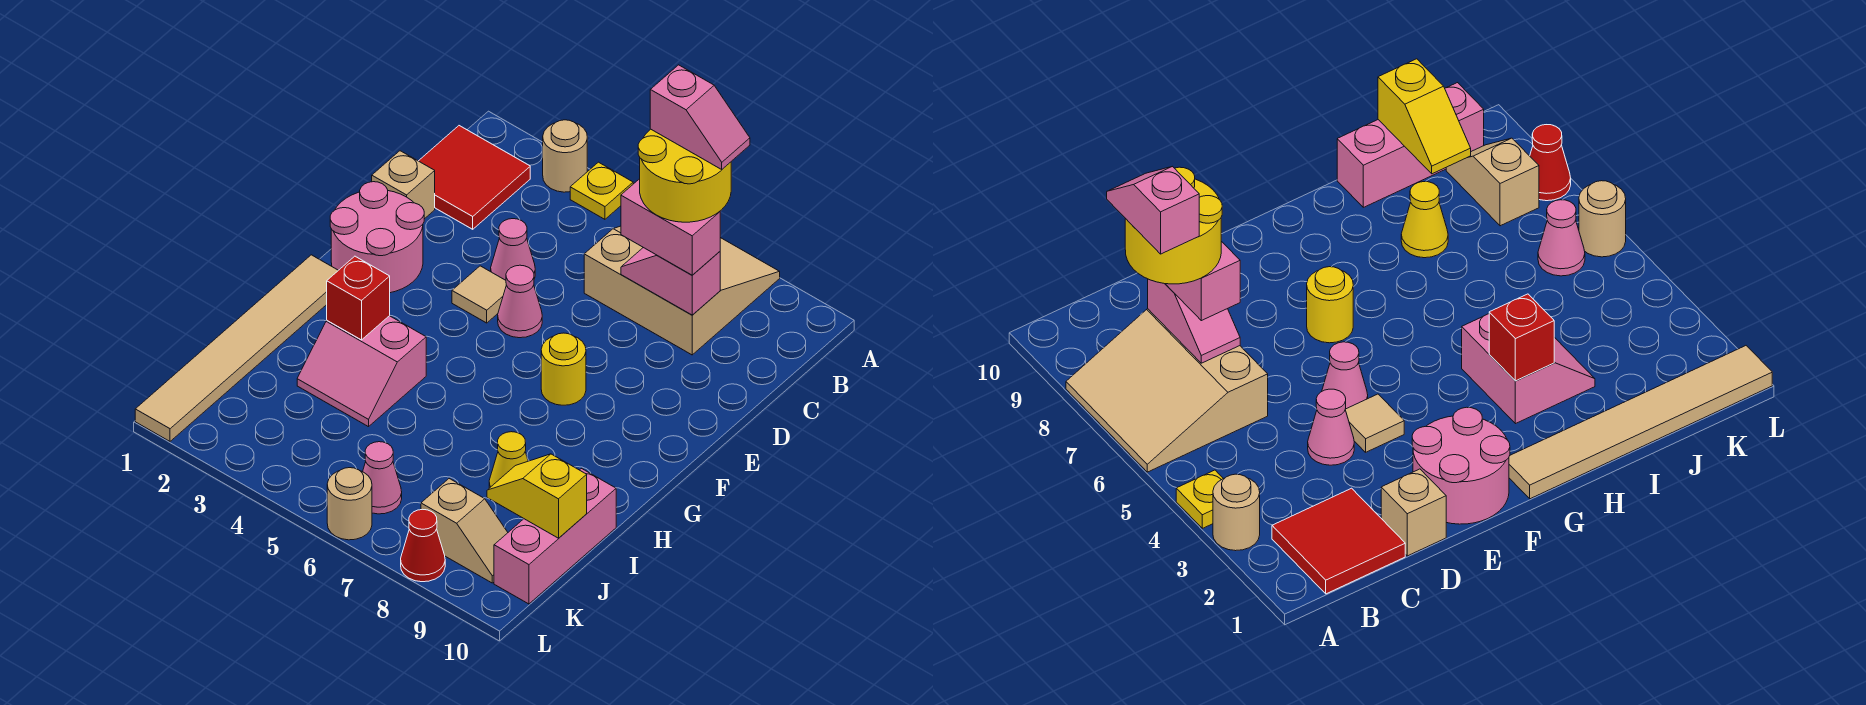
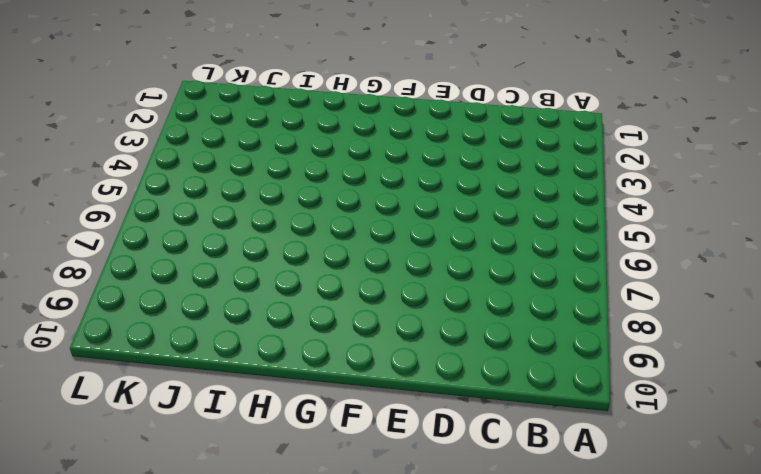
none -> tan 1x1 round brick [543,120,587,192]
none -> yellow 1x1 plate [570,162,633,219]
none -> tan 3x3 slope [584,226,780,355]

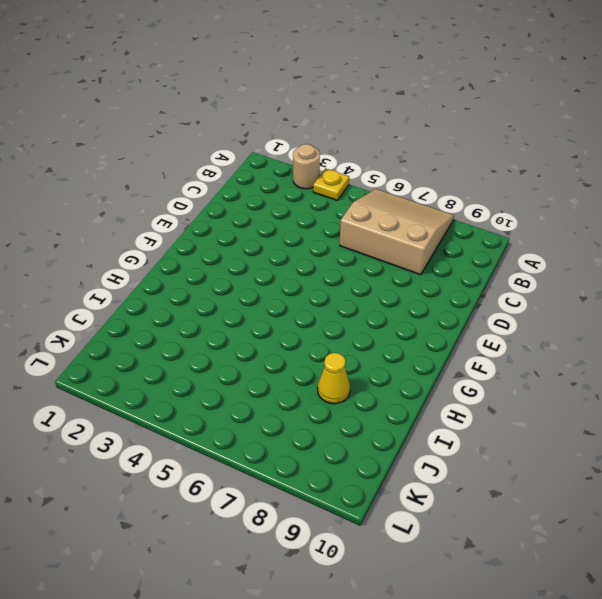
none -> red 2x2 tile [419,126,530,229]
none -> tan 1x1 brick [372,151,435,219]
none -> pink 1x1 cone [491,219,535,280]

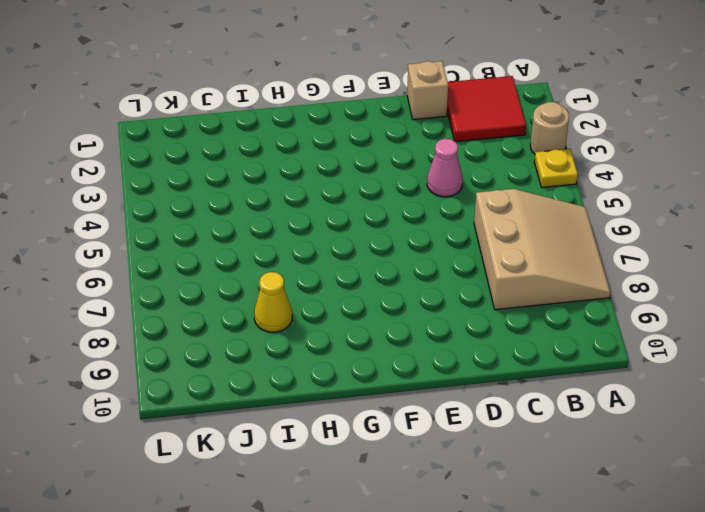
none -> pink 2x2 round brick [330,182,424,293]
none -> tan 1x1 tile [452,266,506,323]
none -> pink 1x1 cone [498,265,542,338]

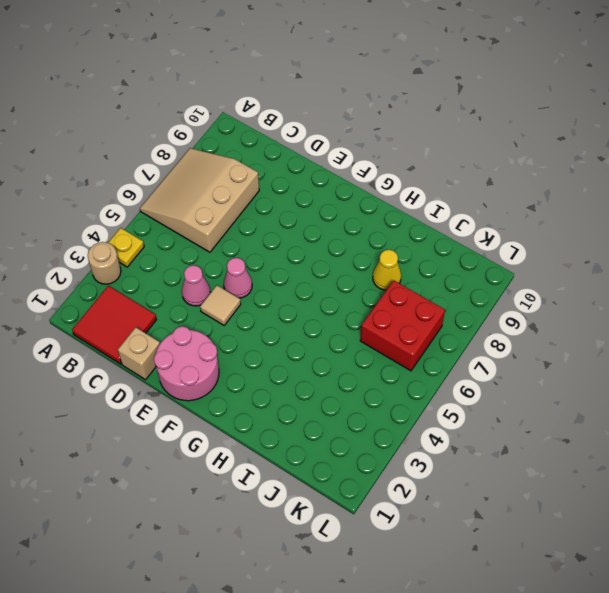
red 2x2 brick [360,281,445,371] -> pink 1x1 cone [363,442,402,514]
none -> yellow 1x1 round brick [541,333,586,405]
none -> tan 1x6 tile [135,255,338,441]
none -> pink 2x2 slope [297,316,426,427]

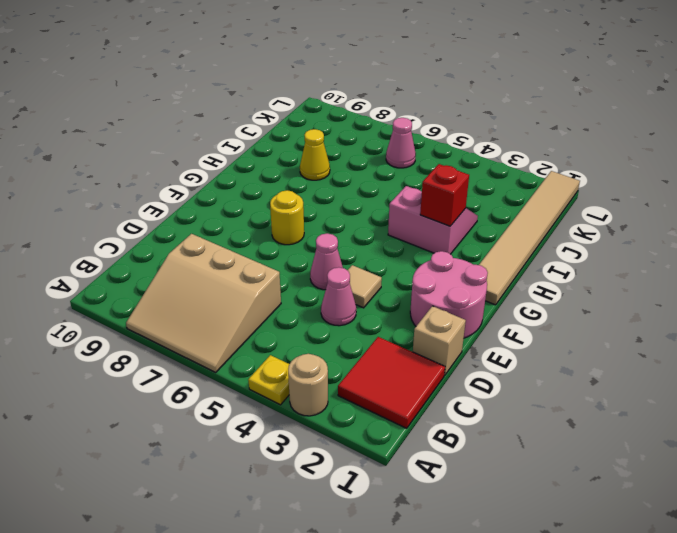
none -> pink 1x3 brick [494,469,616,604]
none -> tan 1x2 slope [421,479,508,583]
none -> tan 1x1 round brick [327,468,372,540]

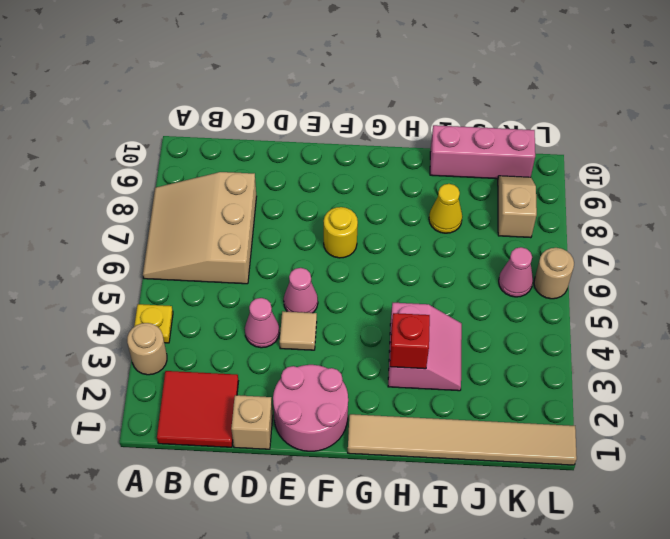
none -> red 1x1 cone [401,509,445,582]
none -> pink 1x2 slope [621,248,720,315]
none -> yellow 1x2 slope [487,454,587,538]

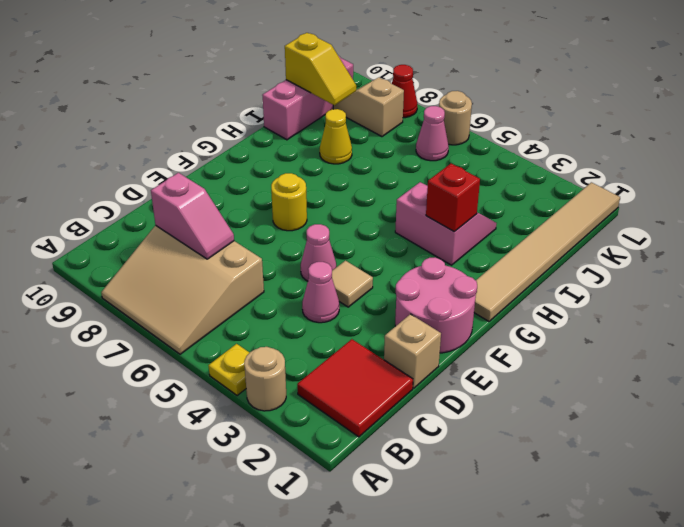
none -> pink 1x2 brick [621,179,720,275]
none -> yellow 2x2 round brick [638,129,731,222]
none -> pink 1x2 slope [650,65,750,169]

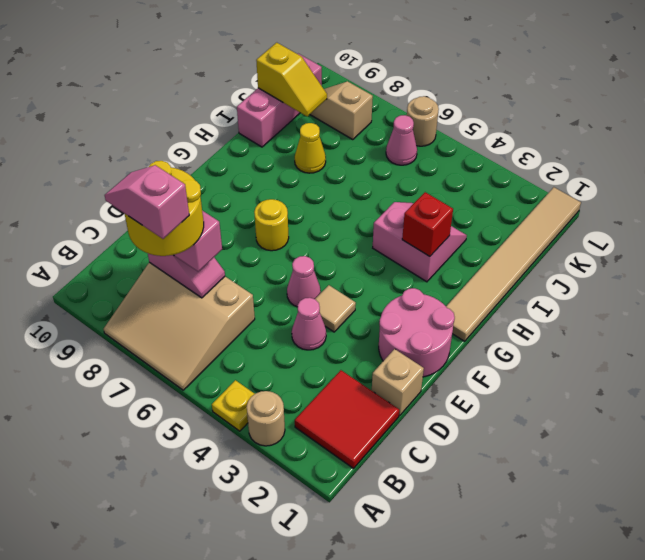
none -> red 1x1 cone [401,509,445,582]

